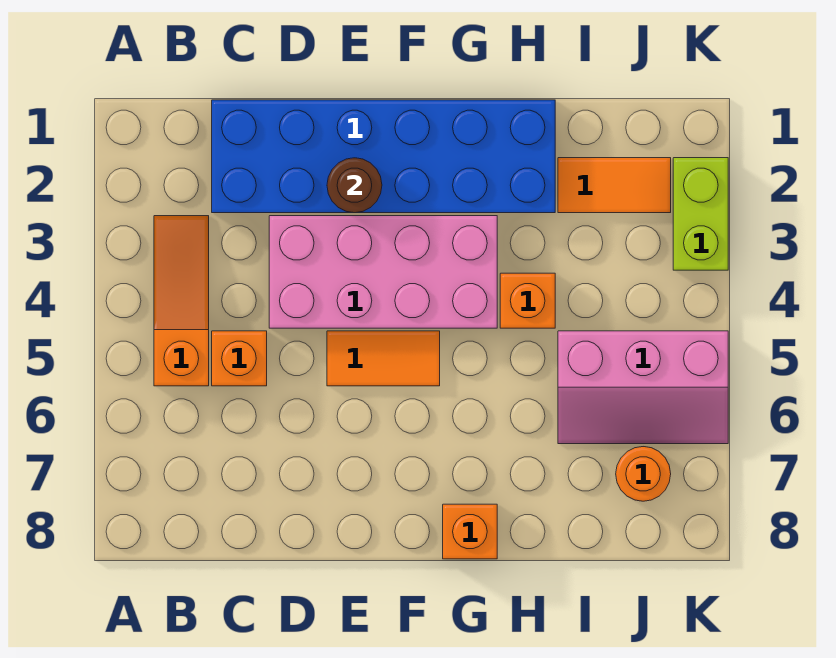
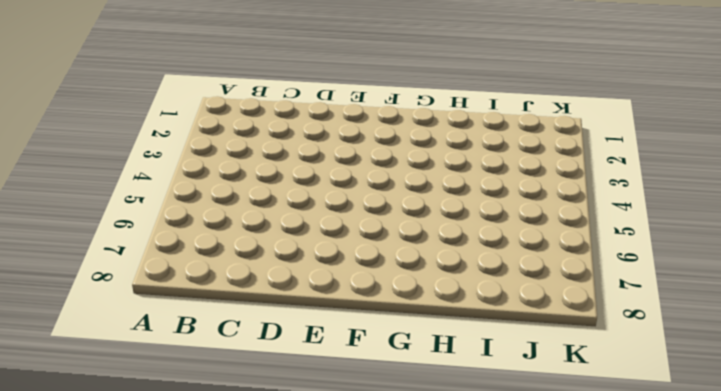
none -> orange 1x3 slope [154,216,209,386]
none -> blue 2x6 brick [212,100,555,213]
none -> orange 1x1 brick [212,331,267,386]

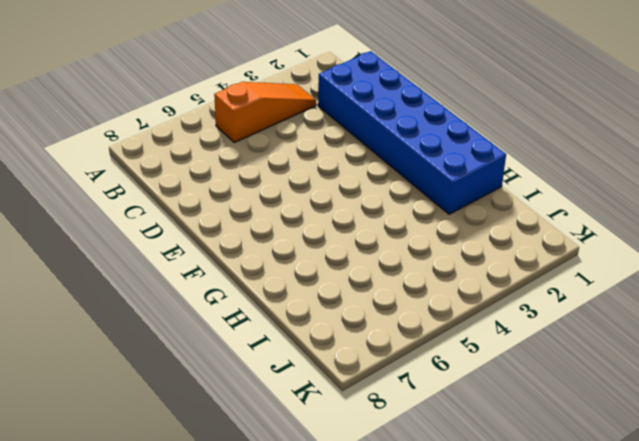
none -> orange 1x1 brick [212,331,267,386]
none -> pink 2x4 brick [269,216,497,328]
none -> orange 1x2 tile [327,331,440,386]

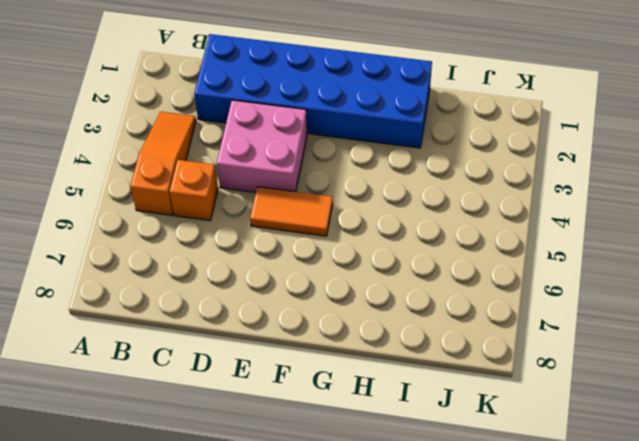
pink 2x2 brick [217,100,307,193] -> pink 2x4 brick [269,216,497,328]
none -> orange 1x1 brick [443,504,497,559]
none -> orange 1x1 brick [500,273,555,328]
none -> orange 1x2 tile [558,158,671,213]

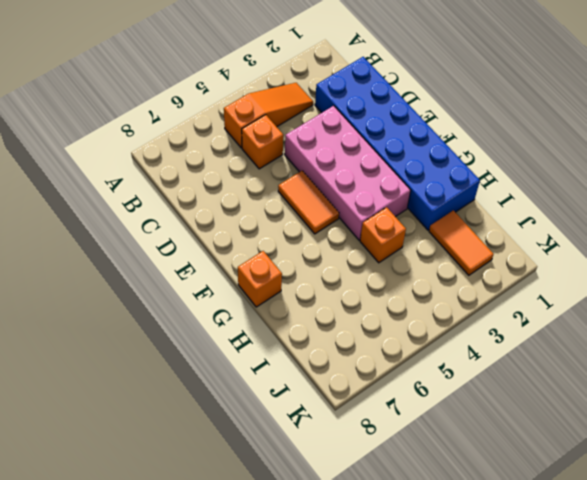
none -> pink 2x3 slope [558,331,728,444]
none -> orange 1x1 round brick [616,447,671,501]
none -> lime 1x2 brick [673,158,728,270]

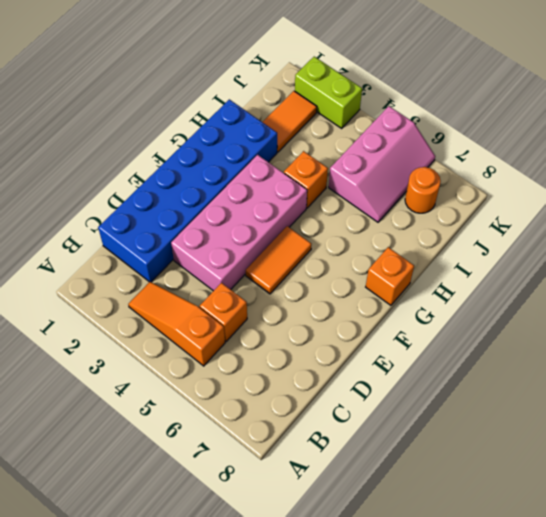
none -> brown 1x1 round brick [327,158,382,213]

